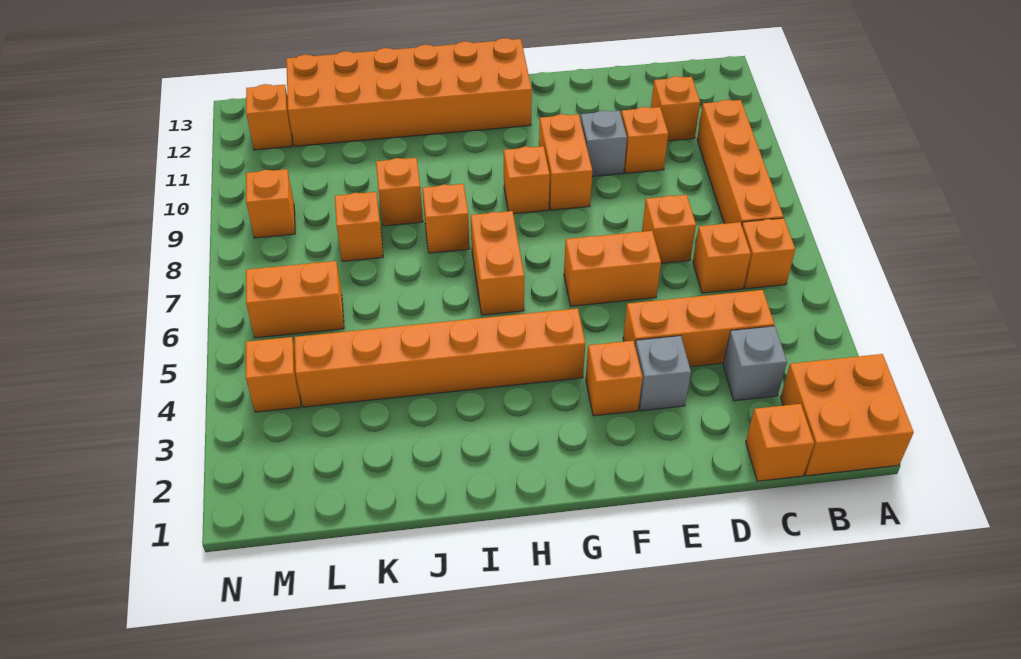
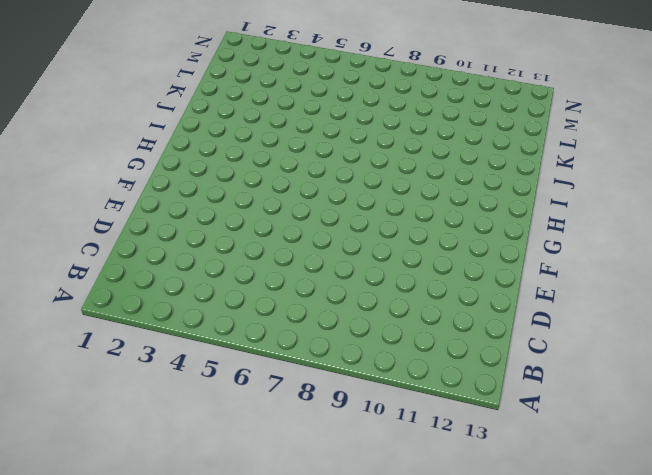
none -> orange 2x2 brick [780,354,914,476]
none -> orange 1x1 brick [742,218,795,289]
none -> orange 1x4 brick [697,100,783,225]

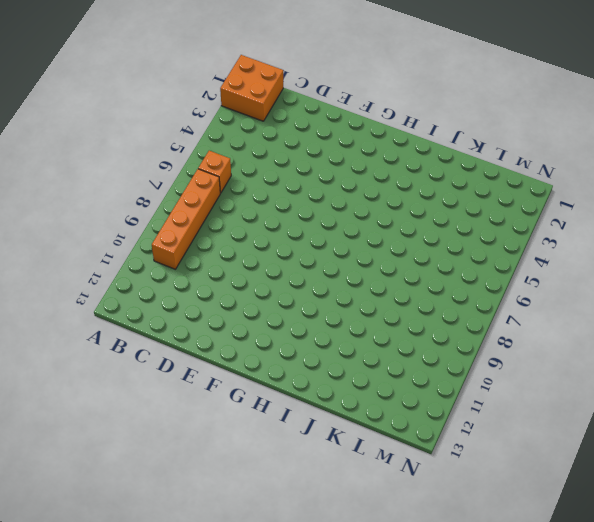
none -> orange 1x1 brick [746,404,814,481]
none -> grey 1x1 brick [723,326,787,401]
none -> orange 1x3 brick [623,290,774,367]

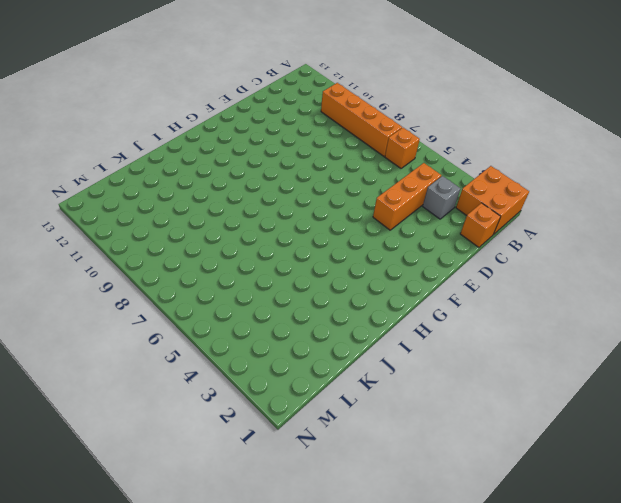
none -> orange 1x1 brick [693,222,751,293]
none -> orange 1x1 brick [651,76,700,141]
none -> orange 1x1 brick [642,195,696,263]

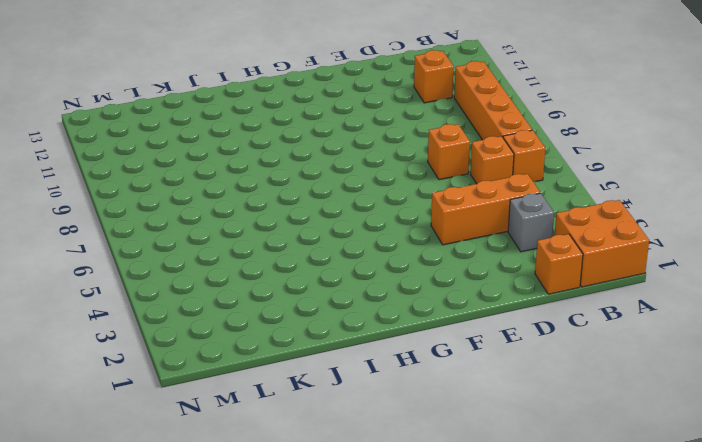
none -> orange 1x1 brick [621,107,668,173]
none -> grey 1x1 brick [635,336,691,411]
none -> orange 1x2 brick [564,231,661,306]

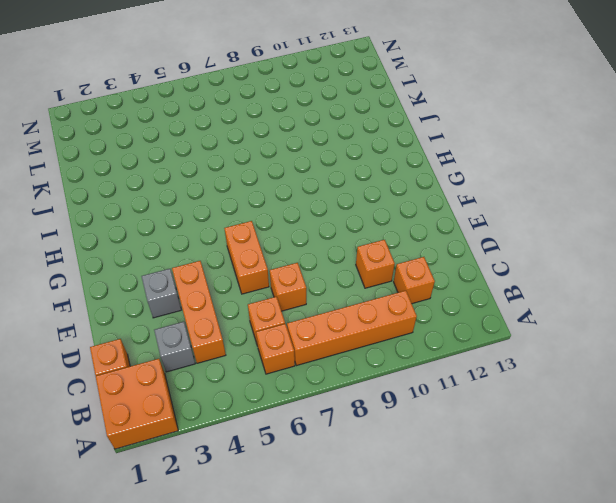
none -> grey 1x1 brick [580,111,627,176]
none -> orange 1x1 brick [586,341,642,416]
none -> orange 1x2 brick [539,114,592,210]

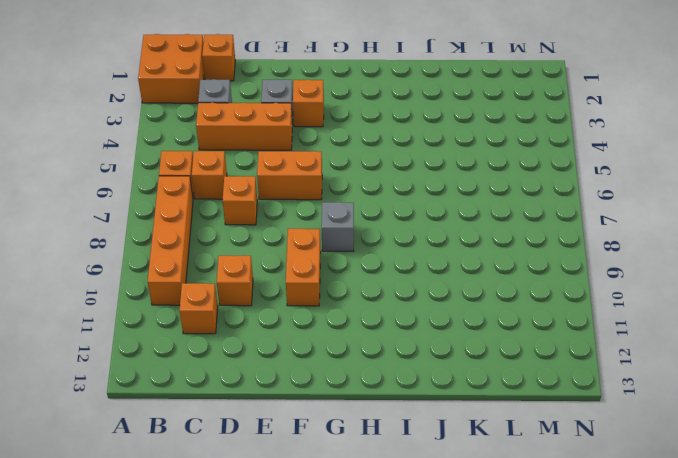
grey 1x1 brick [322,202,354,251] -> grey 1x1 brick moved to [580,111,627,176]
none -> orange 1x6 brick [295,308,585,407]
none -> orange 1x1 brick [504,146,550,214]
none -> orange 2x6 brick [286,38,532,146]

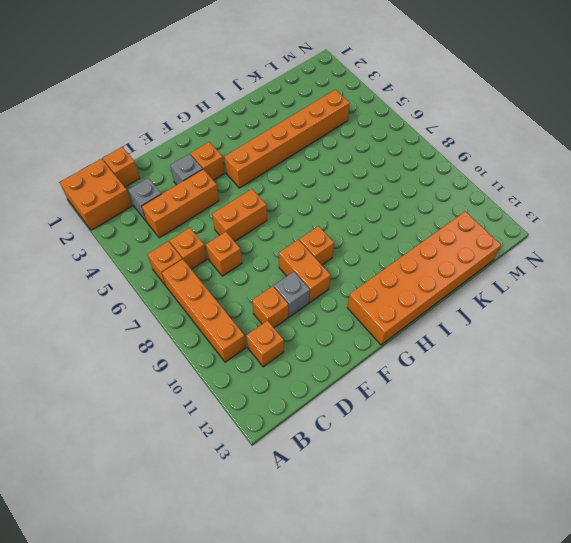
none -> orange 1x2 brick [471,211,524,315]
none -> orange 1x1 brick [422,184,470,253]
none -> orange 1x1 brick [376,158,423,226]

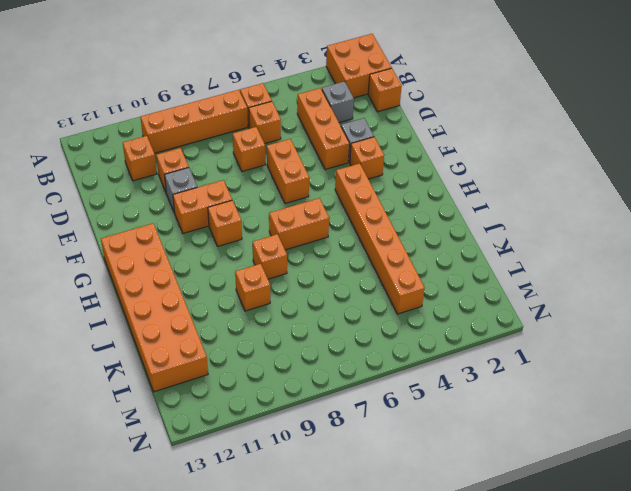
none -> orange 1x1 brick [335,192,383,261]
none -> orange 1x2 brick [246,261,344,338]
none -> orange 1x1 brick [246,337,301,412]

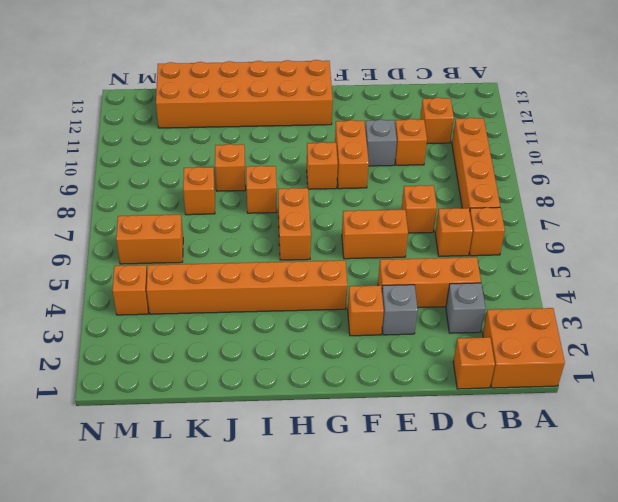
none -> orange 1x1 brick [246,169,295,238]
none -> orange 1x1 brick [246,84,292,150]

